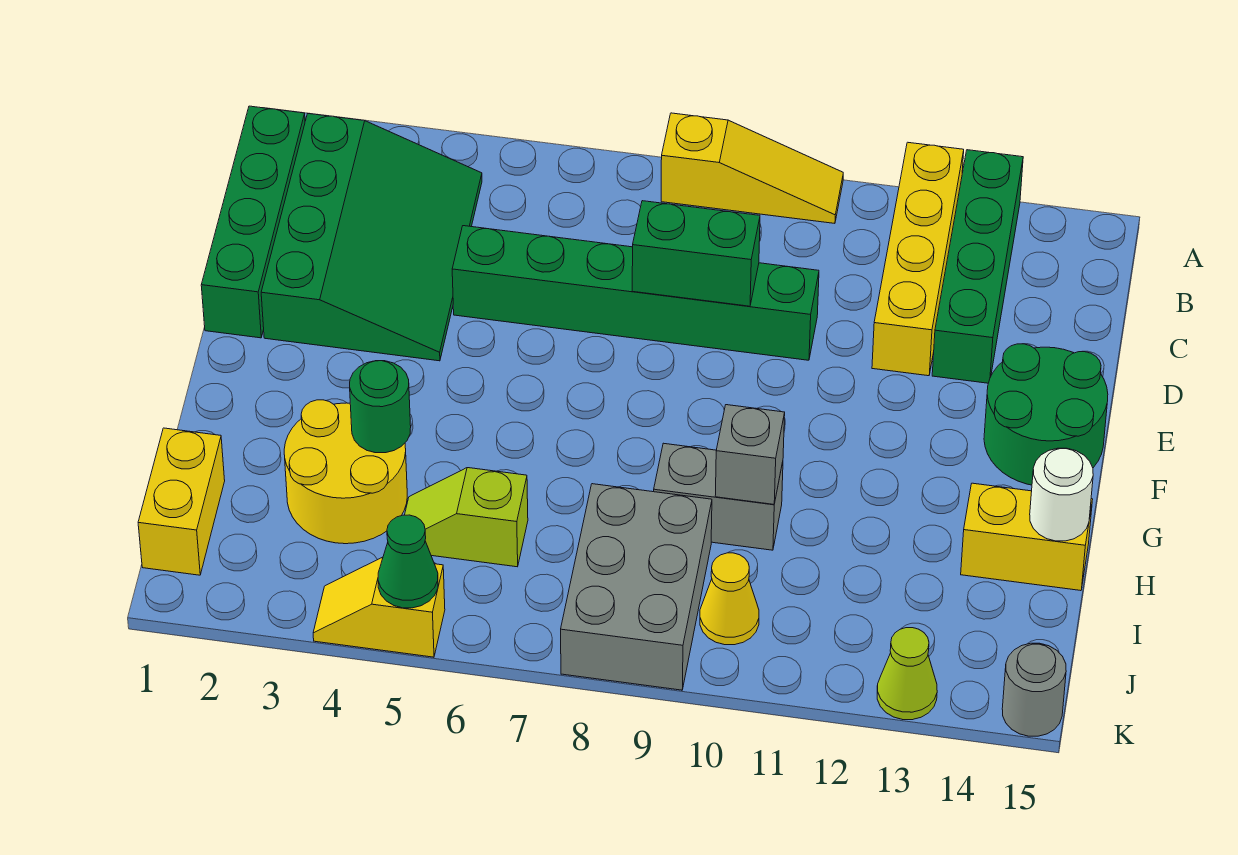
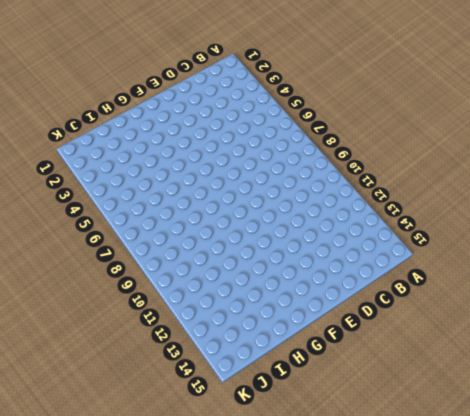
none -> yellow 1x3 slope [661,113,843,223]
none -> yellow 1x4 brick [872,142,964,376]
none -> green 1x4 brick [932,150,1023,383]

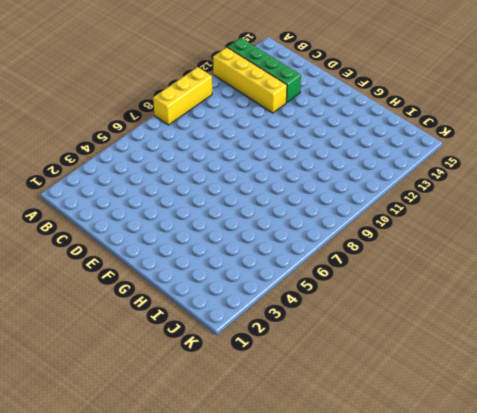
yellow 1x3 brick [153,67,212,125] -> yellow 1x3 slope [661,113,843,223]
none -> green 1x4 brick [201,106,305,338]
none -> green 3x4 slope [261,113,482,361]
none -> green 1x6 brick [452,226,819,360]

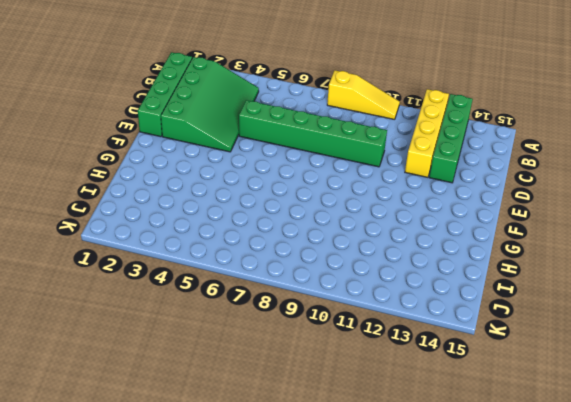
none -> green 2x2 round brick [984,344,1108,485]
none -> yellow 2x2 round brick [284,400,407,544]
none -> grey 1x2 brick [654,443,783,550]

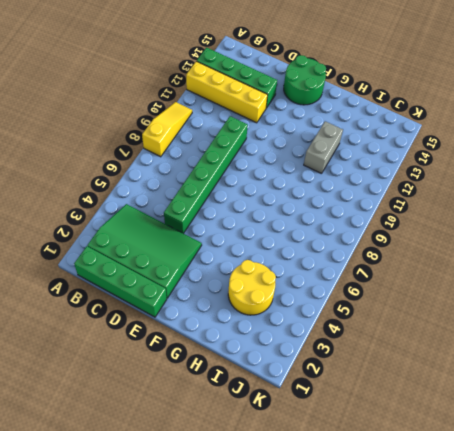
grey 1x2 brick [304,121,343,174] -> grey 1x2 brick moved to [654,443,783,550]
none -> yellow 1x2 brick [961,483,1093,591]
none -> yellow 1x2 brick [138,428,225,575]
none -> lime 1x2 slope [405,468,528,567]

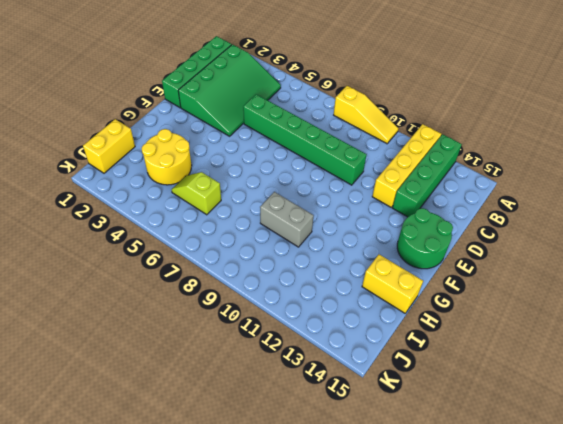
none -> grey 2x3 brick [561,484,712,690]
none -> yellow 1x1 cone [700,553,759,645]
none -> yellow 1x2 slope [313,557,445,657]

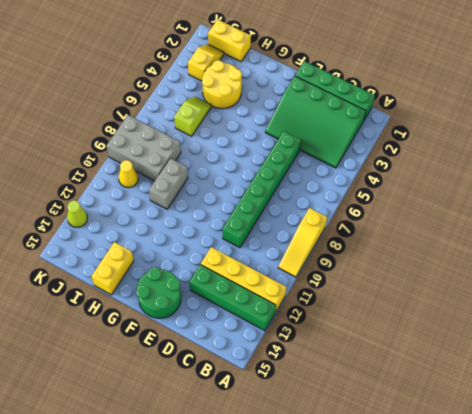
yellow 1x2 slope [188,44,224,81] -> yellow 1x2 slope moved to [313,557,445,657]
none -> grey 1x1 round brick [1002,643,1066,736]
none -> green 1x2 brick [632,201,760,306]
none -> green 1x1 round brick [350,361,411,453]

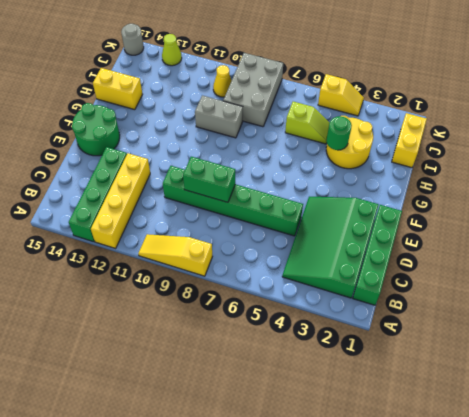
none -> grey 1x1 brick [715,405,785,504]
none -> white 1x1 round brick [1030,448,1093,541]
none -> green 1x1 cone [378,515,438,608]

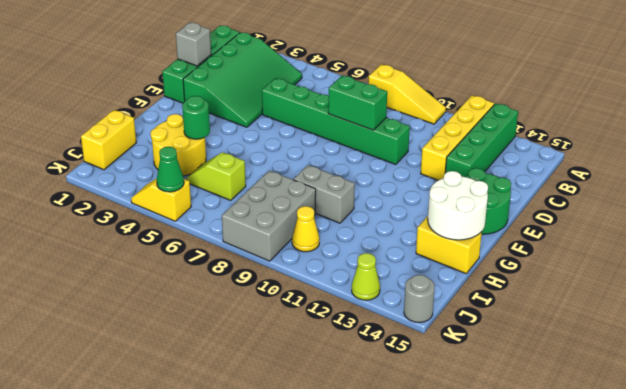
grey 1x1 brick [176,23,211,66] -> grey 1x1 brick moved to [715,405,785,504]
white 2x2 round brick [428,171,488,240] -> white 1x1 round brick [1030,448,1093,541]

